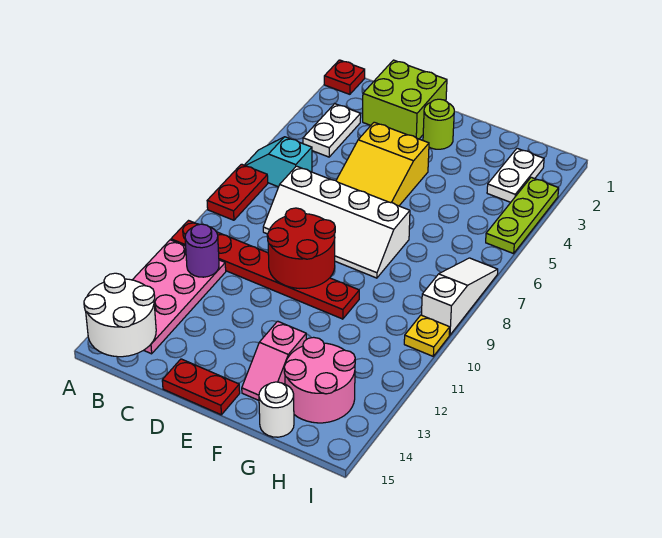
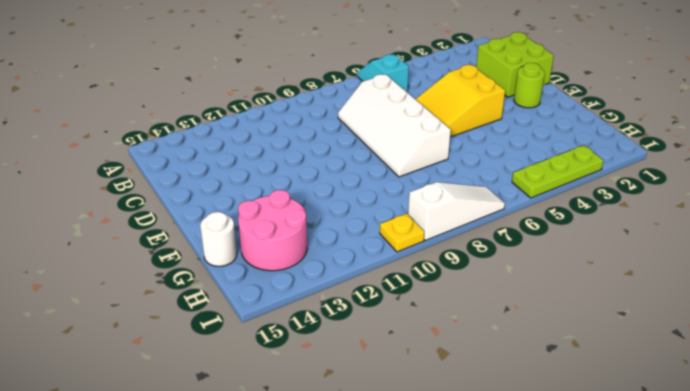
none -> red 1x1 plate [324,60,365,94]
none -> red 1x2 plate [207,164,268,220]
none -> red 1x6 plate [171,221,359,319]

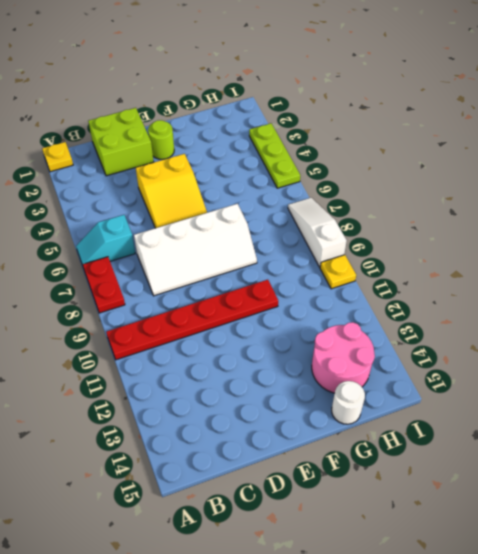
yellow 1x1 plate [42,142,73,172] -> red 1x1 plate [324,60,365,94]
none -> pink 2x4 plate [133,240,226,354]
none -> white 1x2 plate [303,104,361,157]
none -> red 1x2 plate [162,359,240,415]

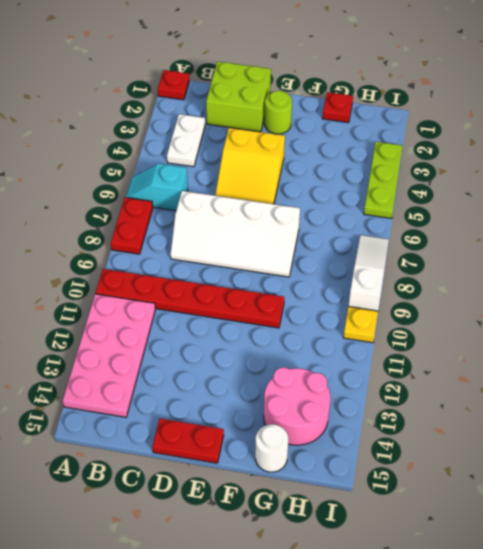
red 1x1 plate [322,92,353,123] -> none
none -> pink 1x2 slope [242,321,306,400]
none -> white 1x2 plate [487,148,544,202]
none -> white 2x2 round brick [84,273,156,357]

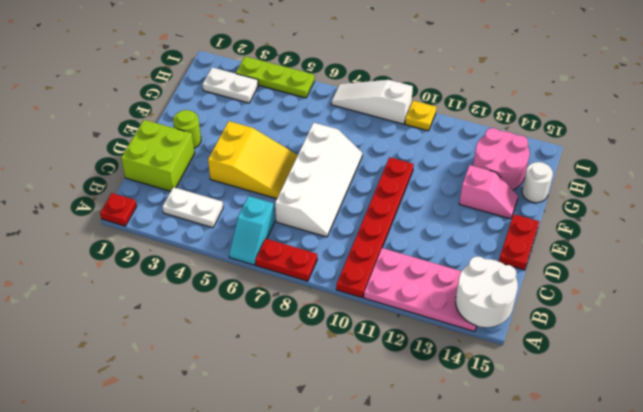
none -> purple 1x1 round brick [185,224,219,277]
none -> red 2x2 round brick [267,208,335,288]

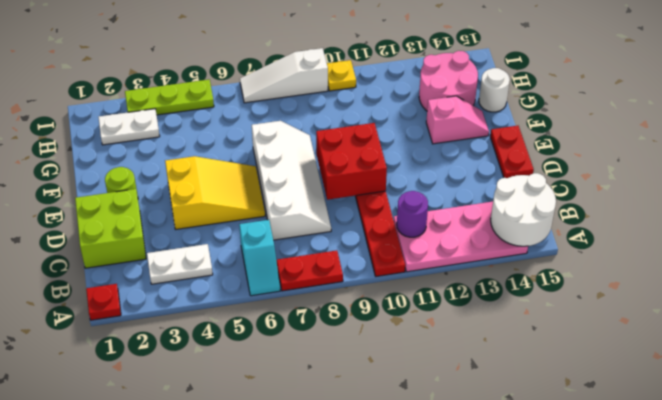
red 2x2 brick [316,123,387,200] -> red 2x2 round brick [267,208,335,288]

